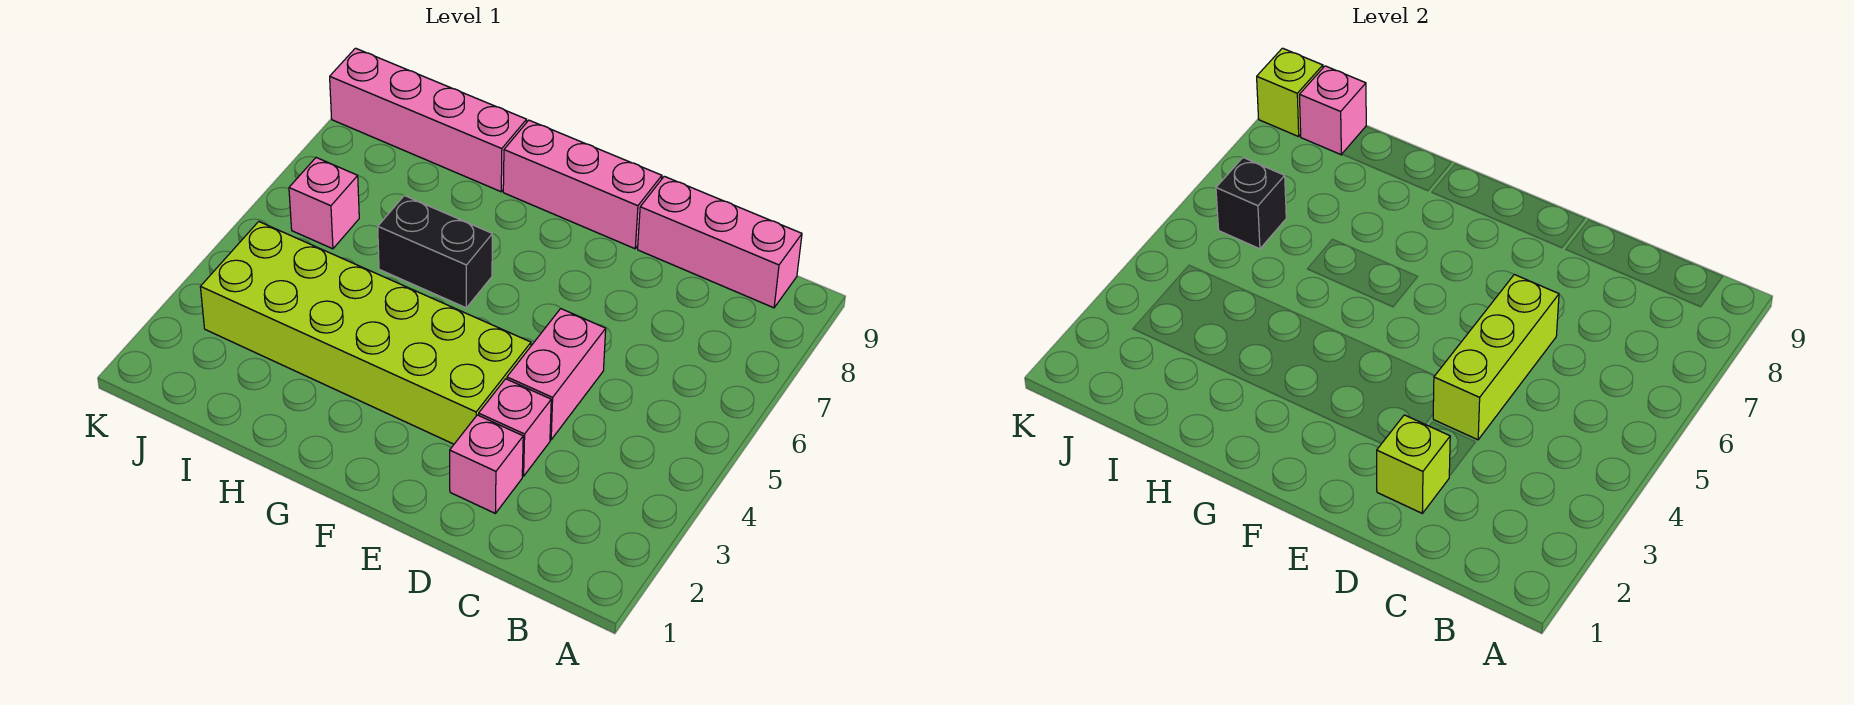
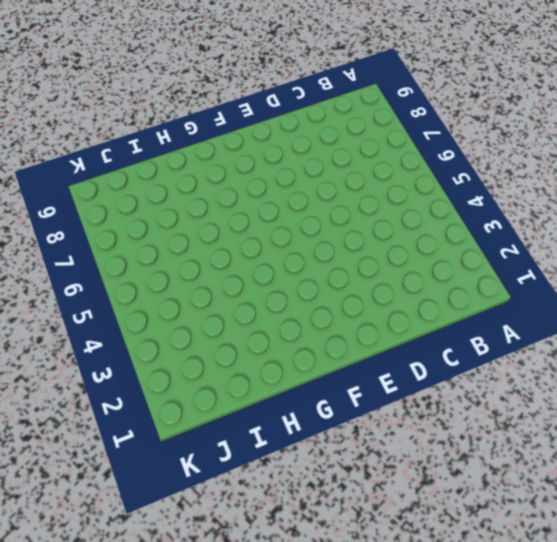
none -> pink 1x3 brick [638,176,802,308]
none -> pink 1x1 brick [450,415,523,513]
none -> pink 1x1 brick [479,379,551,476]

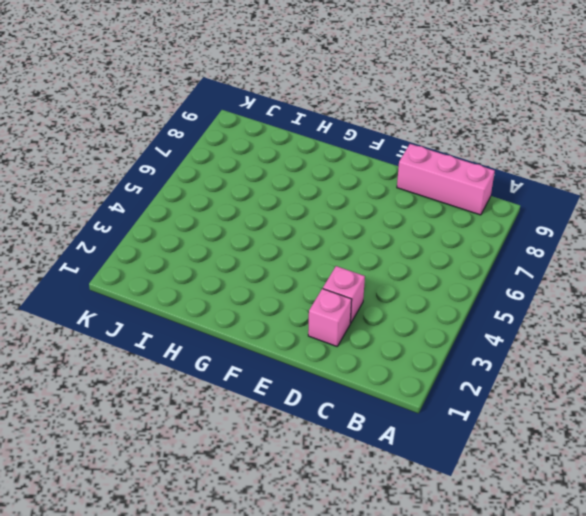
none -> pink 1x2 brick [507,309,606,440]
none -> lime 2x6 brick [201,222,531,444]
none -> pink 1x3 brick [503,120,662,249]

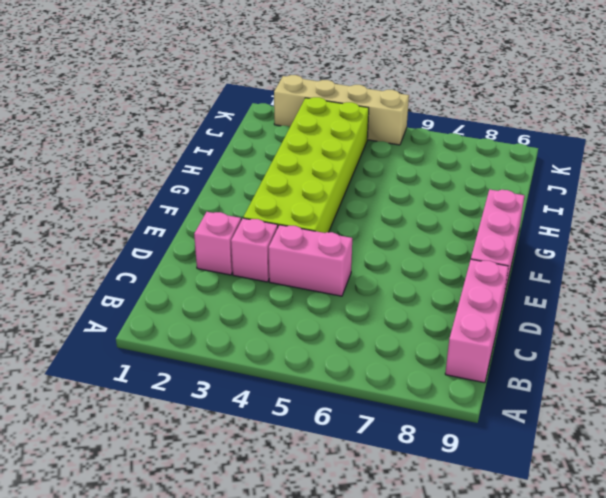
tan 1x4 brick [274,75,409,145] -> none
none -> black 1x2 brick [378,196,492,308]
none -> pink 1x4 brick [330,48,527,192]
none -> pink 1x1 brick [289,158,359,249]

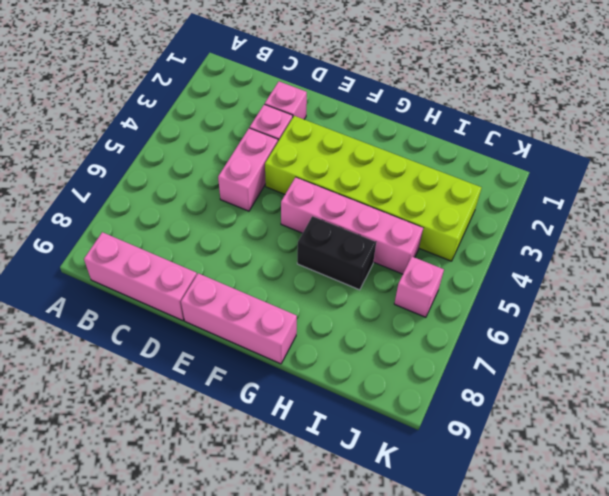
pink 1x4 brick [281,177,423,274] -> pink 1x4 brick moved to [330,48,527,192]
none -> lime 1x1 brick [1377,415,1450,513]
none -> lime 1x3 brick [1433,275,1559,440]
none -> black 1x1 brick [1216,158,1286,249]

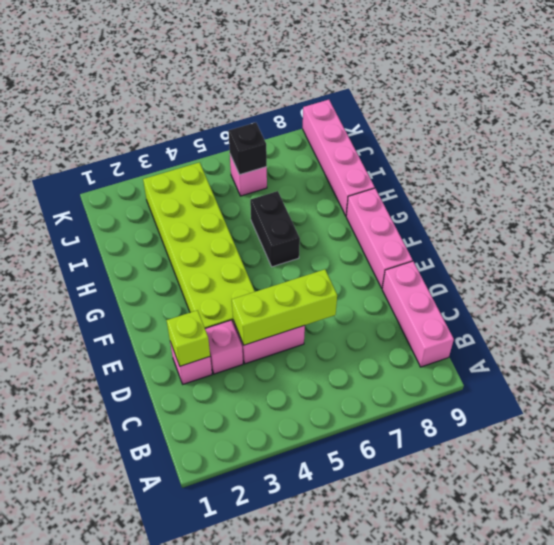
none -> pink 1x1 brick [1299,66,1366,155]
none -> lime 1x1 brick [1257,48,1323,137]

